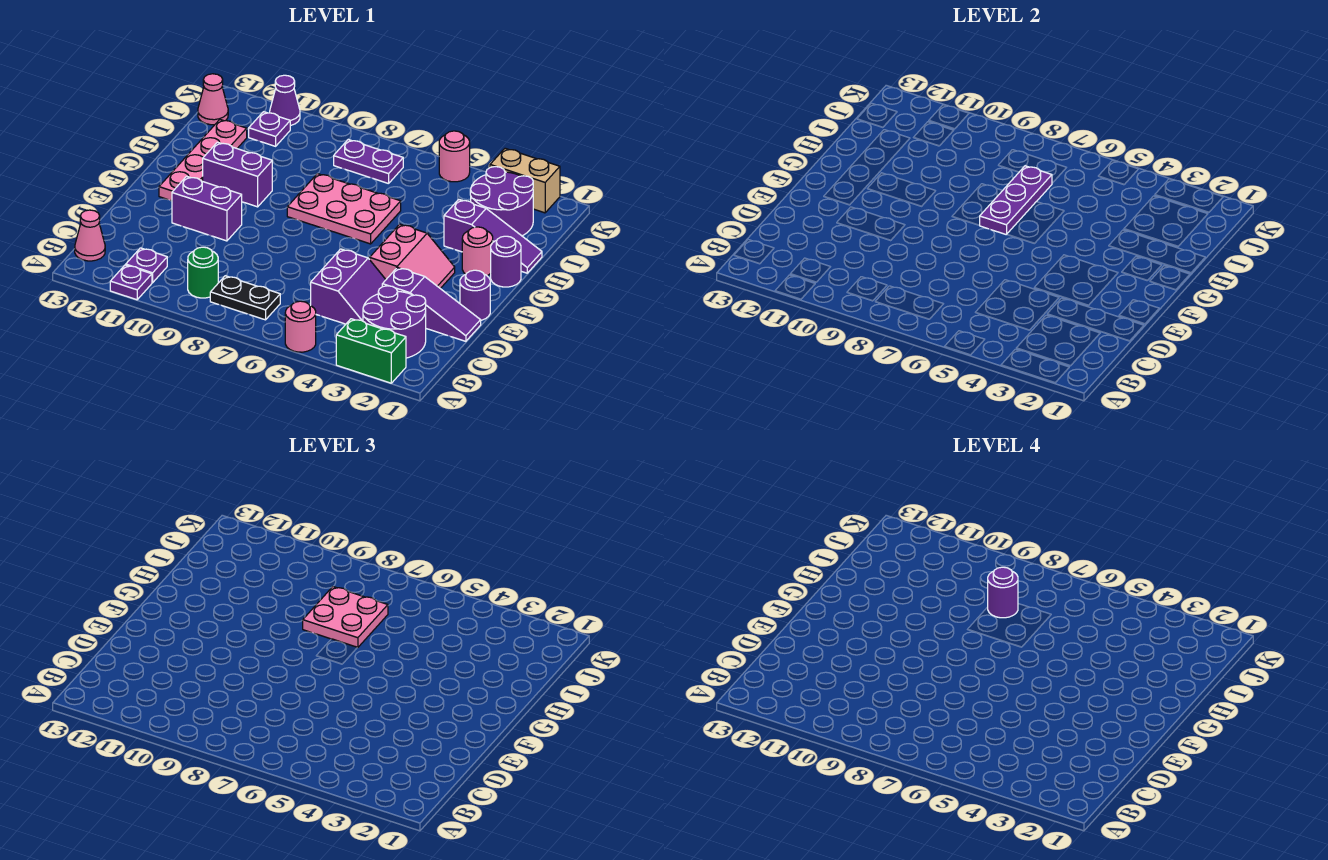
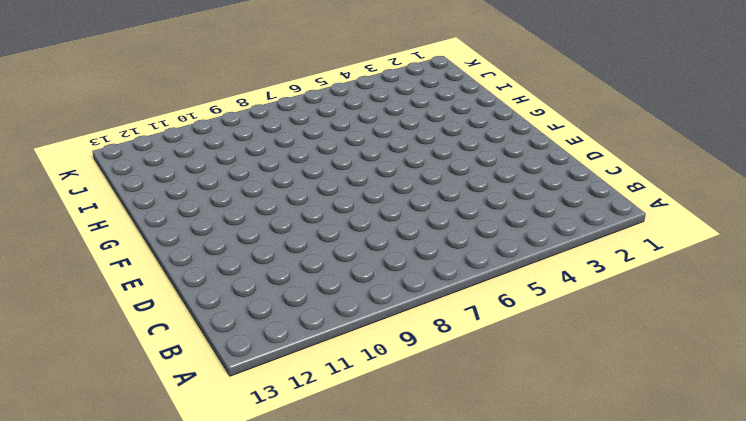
none -> green 1x2 brick [336,319,406,383]
none -> pink 1x1 round brick [285,301,316,352]
none -> purple 1x1 plate [110,265,152,300]

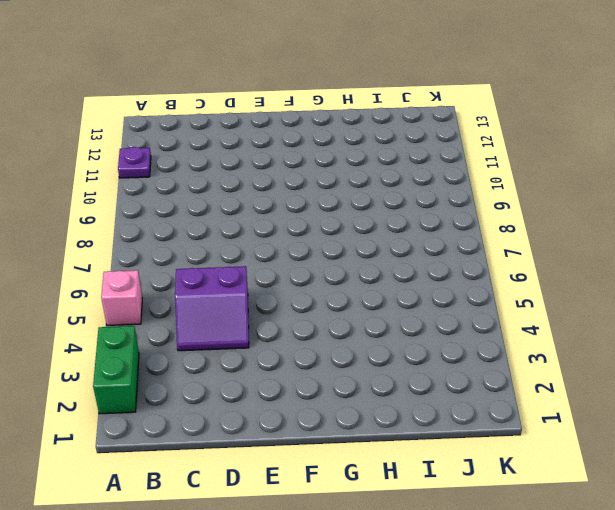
pink 1x1 brick [101,270,142,325] -> pink 1x1 round brick [285,301,316,352]
none -> purple 2x2 round brick [363,286,426,358]
none -> black 1x2 plate [210,276,280,320]
none -> green 1x1 round brick [188,247,218,298]

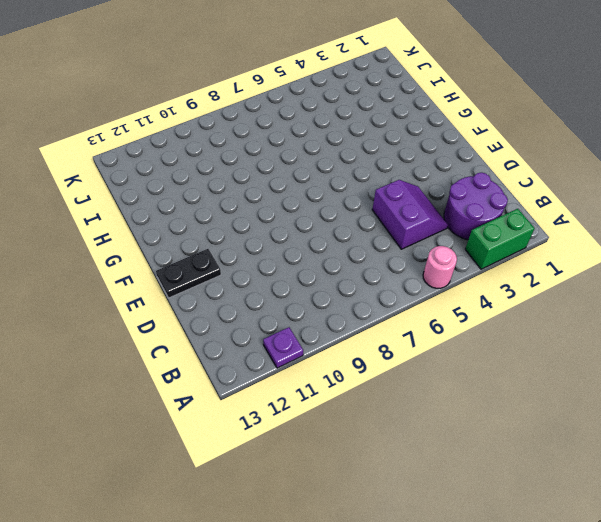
black 1x2 plate [156,249,221,298] -> black 1x2 plate moved to [210,276,280,320]
none -> green 1x1 round brick [188,247,218,298]
none -> purple 1x1 plate [126,248,167,283]
none -> pink 1x1 cone [75,210,105,261]

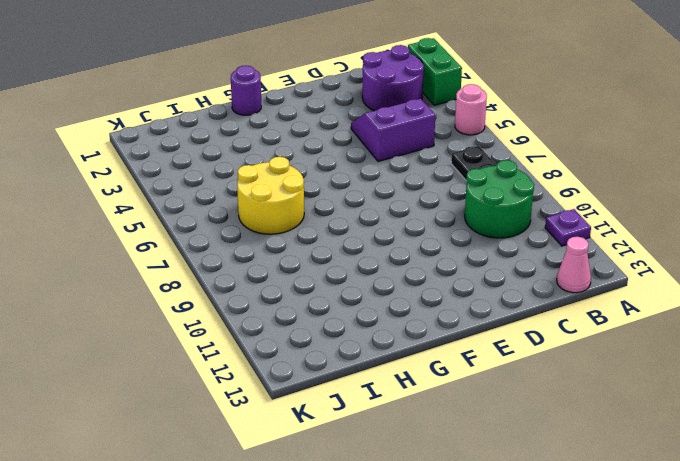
green 2x2 round brick [465,160,534,238] -> green 1x1 round brick [188,247,218,298]
yellow 2x2 round brick [237,157,304,234] -> pink 2x3 plate [287,174,401,244]
none -> purple 1x1 plate [126,248,167,283]
none -> purple 1x3 slope [382,268,481,341]
none -> purple 1x1 round brick [460,270,490,320]

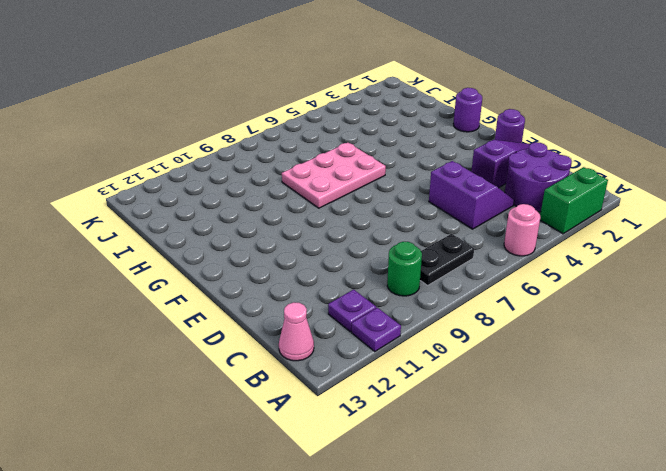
none -> pink 2x2 slope [370,224,455,289]
none -> purple 1x2 brick [172,176,242,241]
none -> pink 1x4 plate [159,120,247,201]

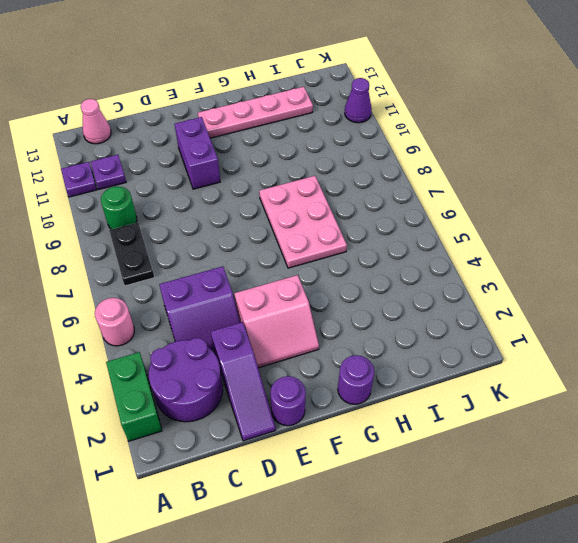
none -> pink 1x1 round brick [462,227,493,276]
none -> purple 1x2 brick [203,142,272,207]
none -> purple 1x3 slope [444,200,542,273]

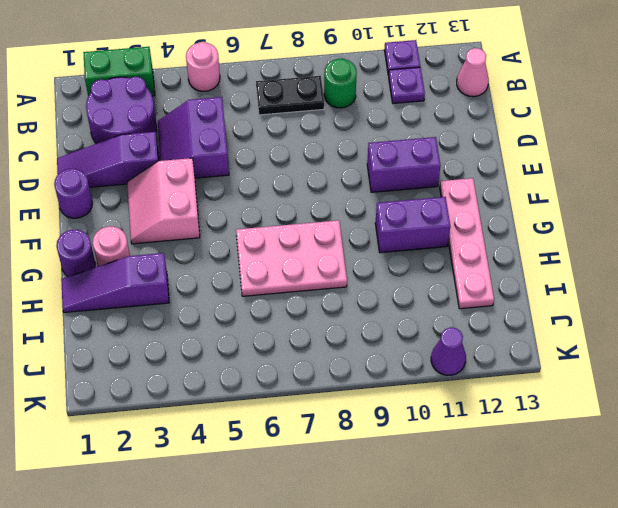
none -> purple 2x2 round brick [470,167,533,236]
none -> purple 1x2 plate [334,139,403,184]
none -> purple 1x1 plate [249,112,290,146]

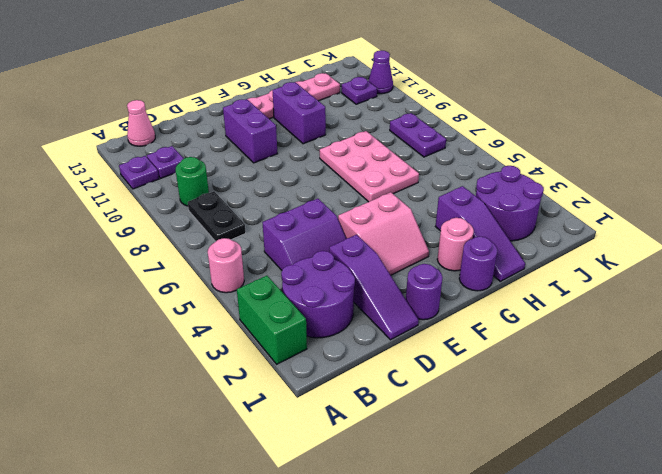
none -> pink 1x1 cone [198,74,228,125]
none -> tan 1x2 brick [490,148,560,213]
none -> pink 1x1 round brick [439,131,470,182]

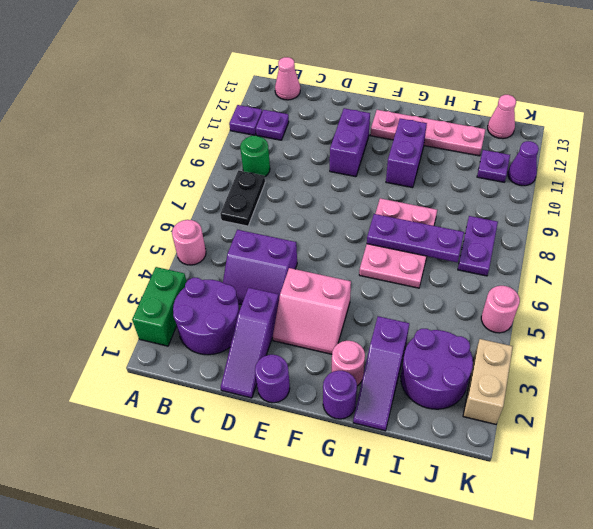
none -> pink 2x2 plate [303,587,388,648]
none -> purple 1x1 round brick [988,567,1018,618]

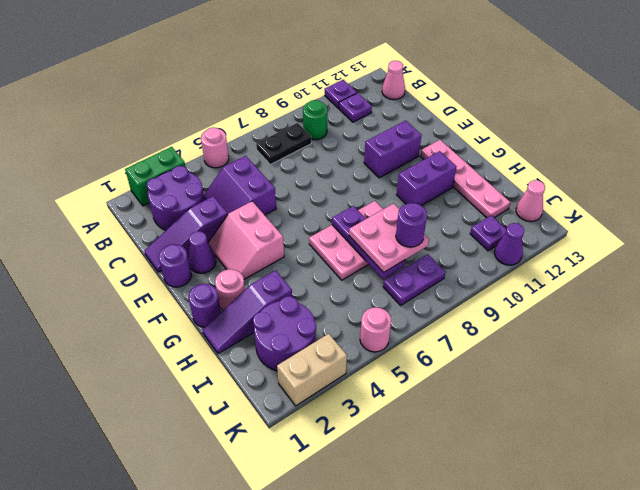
purple 1x1 cone [188,231,216,273] -> none

